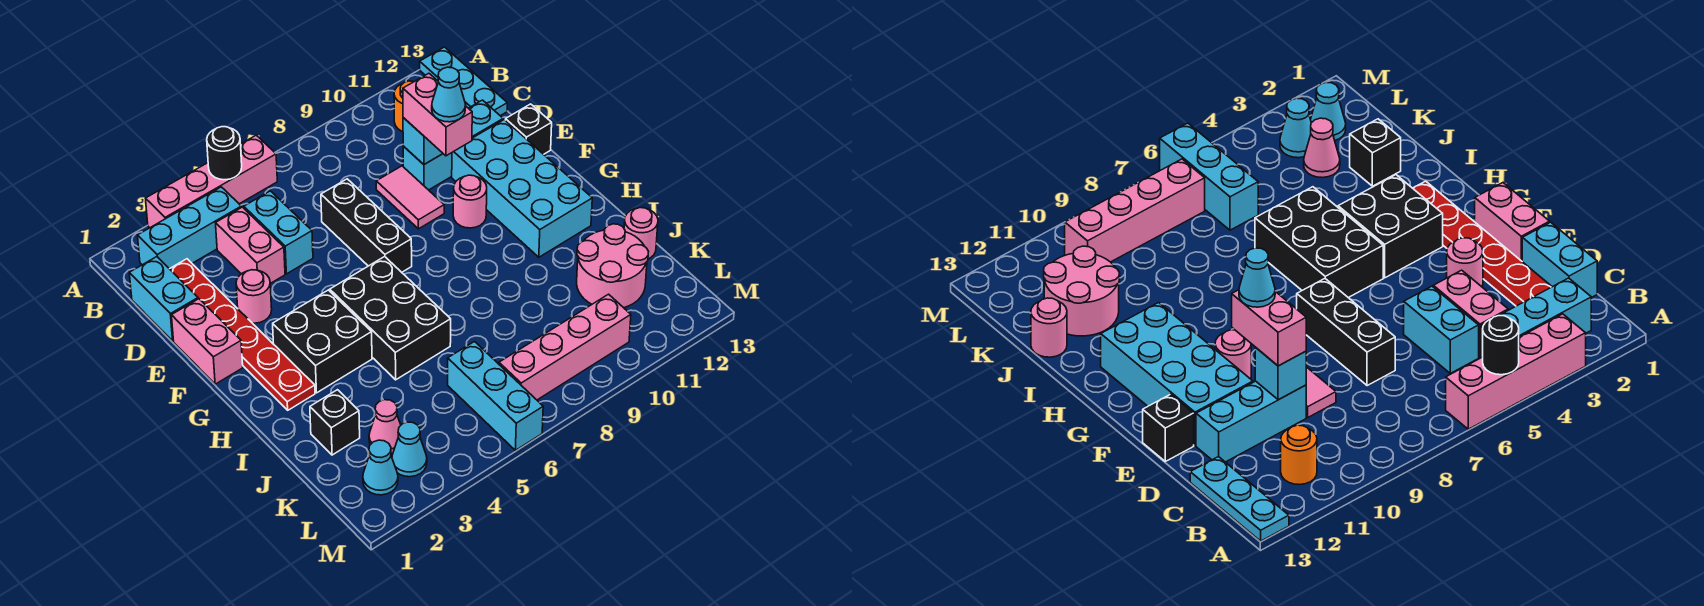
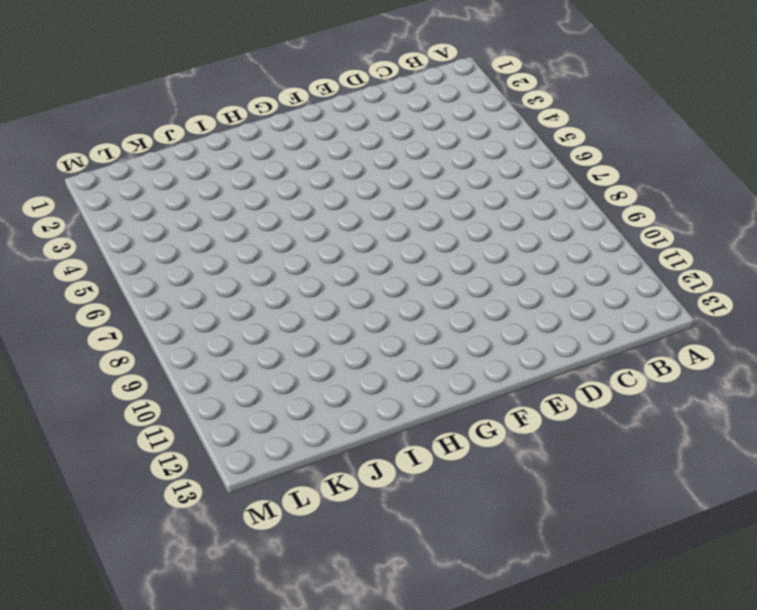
none -> pink 1x4 brick [146,135,277,228]
none -> cyan 1x3 plate [420,47,507,116]
none -> cyan 1x3 brick [138,187,241,269]
none -> orange 1x1 round brick [394,81,414,132]

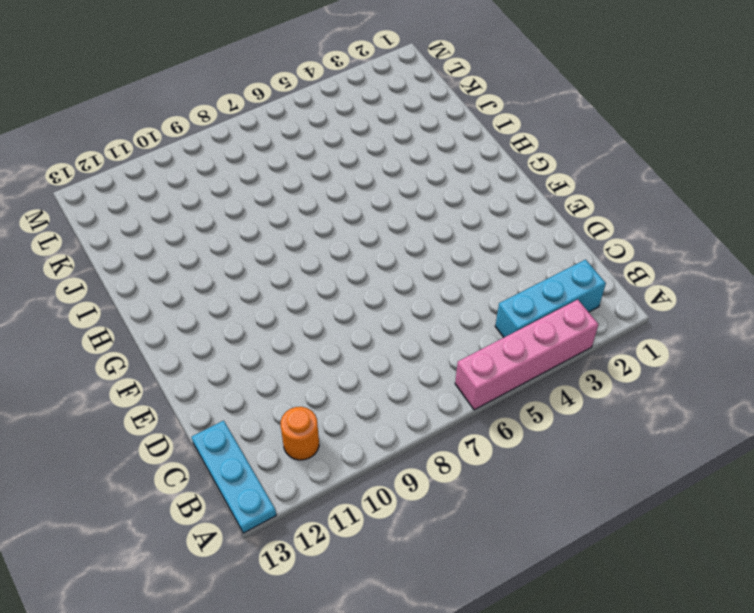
none -> cyan 1x2 brick [129,257,198,341]
none -> red 1x6 plate [170,259,315,410]
none -> pink 1x2 brick [216,207,285,284]
none -> cyan 1x2 brick [244,191,313,274]

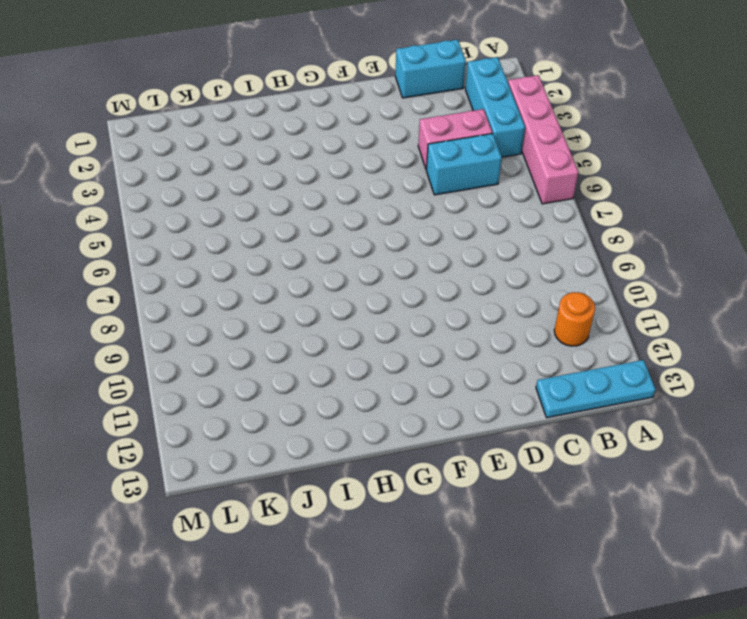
none -> red 1x6 plate [170,259,315,410]
none -> black 1x3 brick [321,179,412,272]
none -> pink 1x2 tile [376,166,444,229]
none -> cyan 1x3 brick [403,100,503,190]

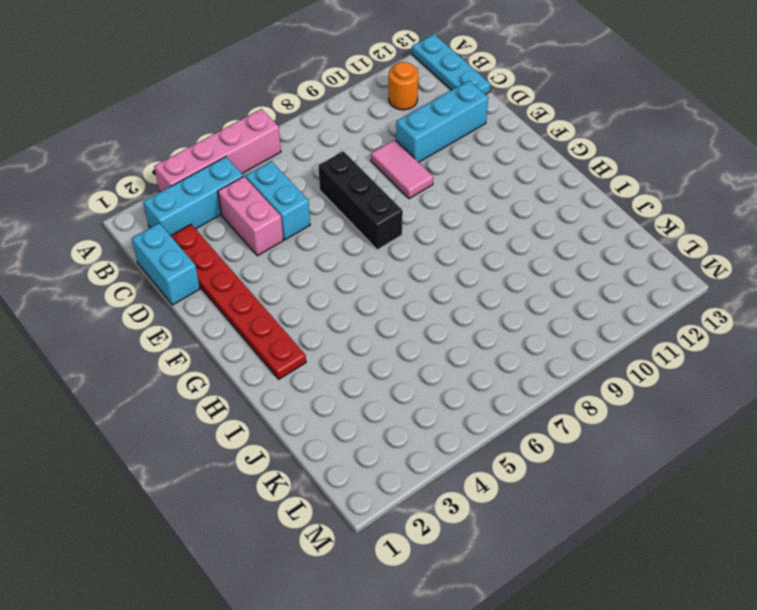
none -> pink 1x2 brick [171,299,243,384]
none -> pink 1x1 round brick [236,270,272,323]
none -> cyan 2x4 brick [452,120,592,257]
none -> black 1x1 brick [505,104,552,154]

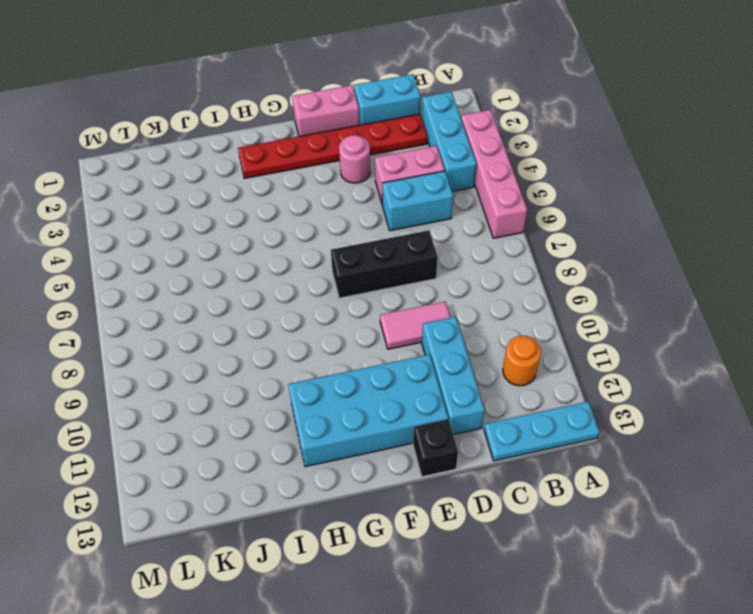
none -> pink 1x1 round brick [453,175,487,228]
none -> black 2x2 brick [273,290,372,393]
none -> black 2x3 brick [330,257,451,380]
none -> black 1x1 brick [310,390,360,455]

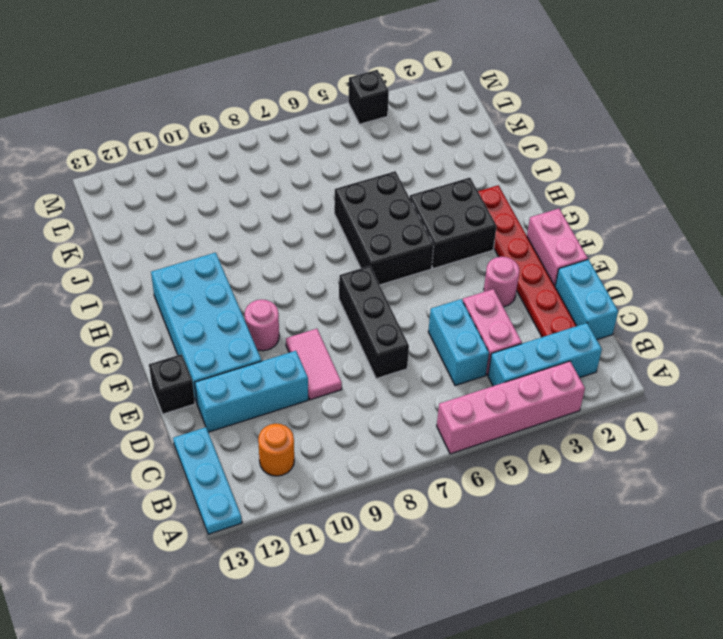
black 1x1 brick [349,70,389,124] -> black 1x1 brick moved to [310,390,360,455]
none -> pink 2x2 round brick [577,224,649,308]
none -> pink 1x1 round brick [624,208,658,259]
none -> pink 1x1 cone [369,400,401,453]
none -> cyan 1x3 brick [448,342,543,450]

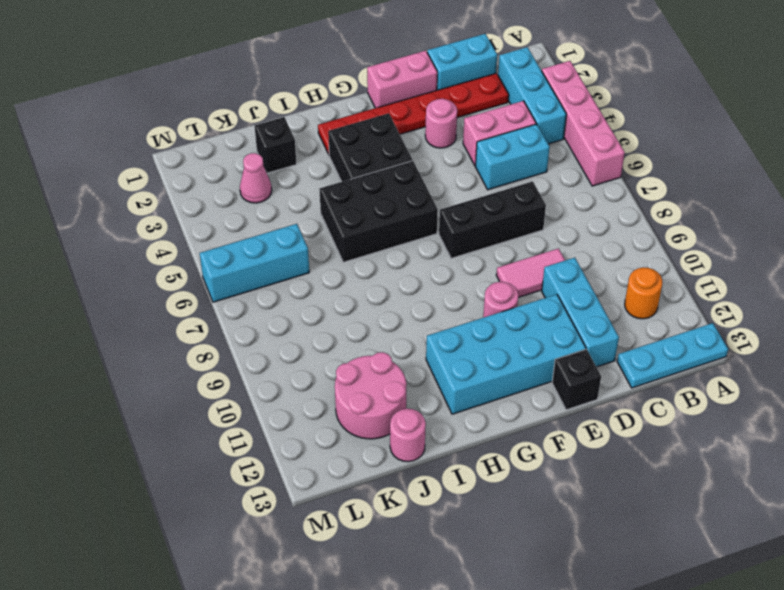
none -> cyan 1x1 cone [363,440,398,495]
none -> cyan 1x1 cone [392,422,427,477]
none -> pink 1x4 brick [499,294,631,400]
none -> black 1x1 round brick [207,127,242,180]

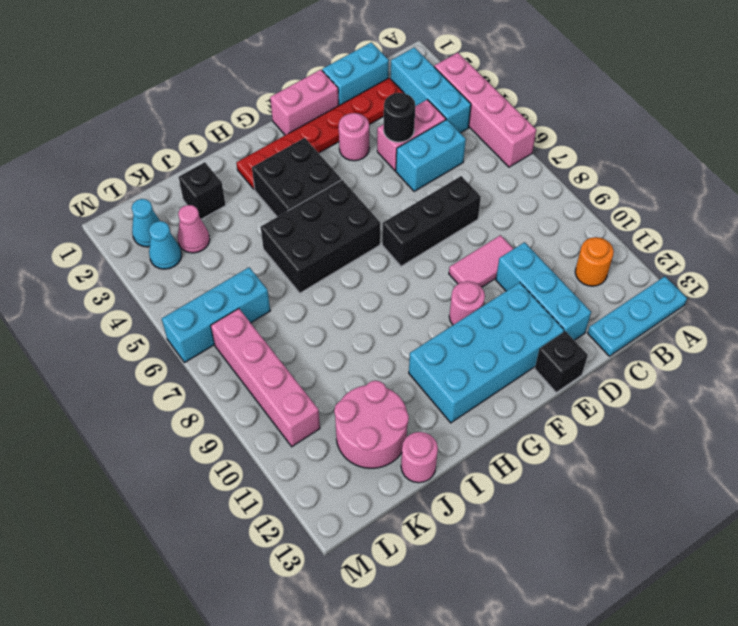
black 1x1 round brick [384,93,415,142] -> black 1x1 round brick moved to [207,127,242,180]
none -> cyan 1x1 brick [403,118,443,164]
none -> pink 1x2 brick [403,73,472,156]
none -> cyan 1x1 cone [432,67,466,122]

